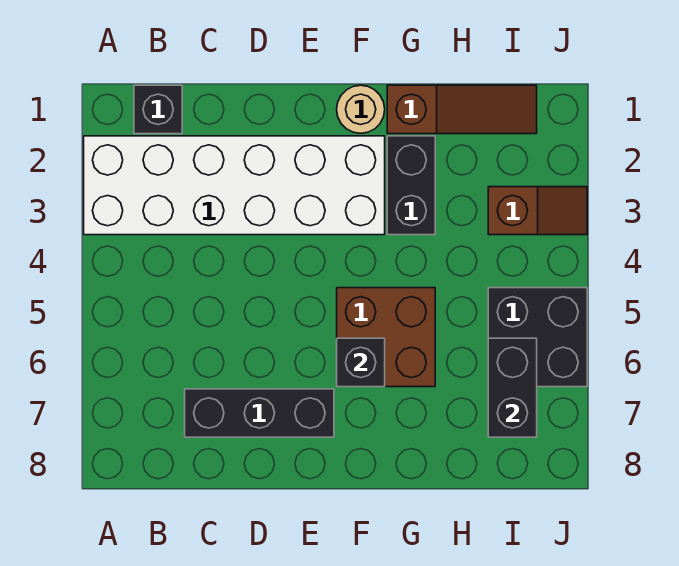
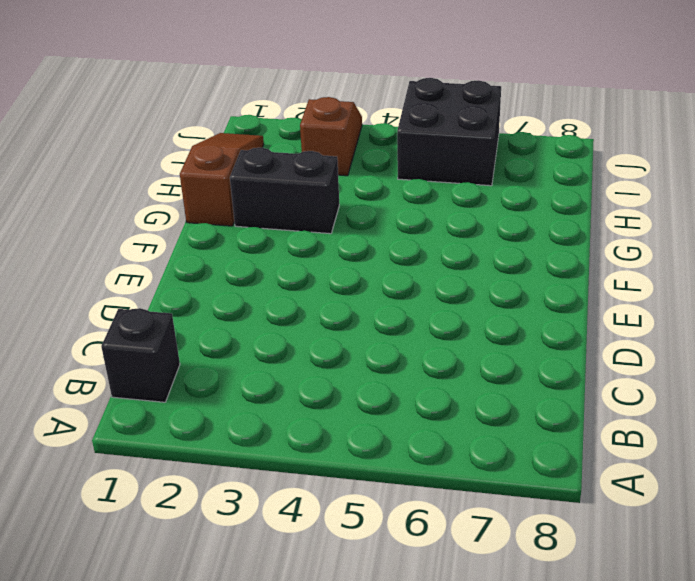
none -> white 2x6 brick [84,136,385,235]
none -> black 1x3 brick [185,389,334,437]

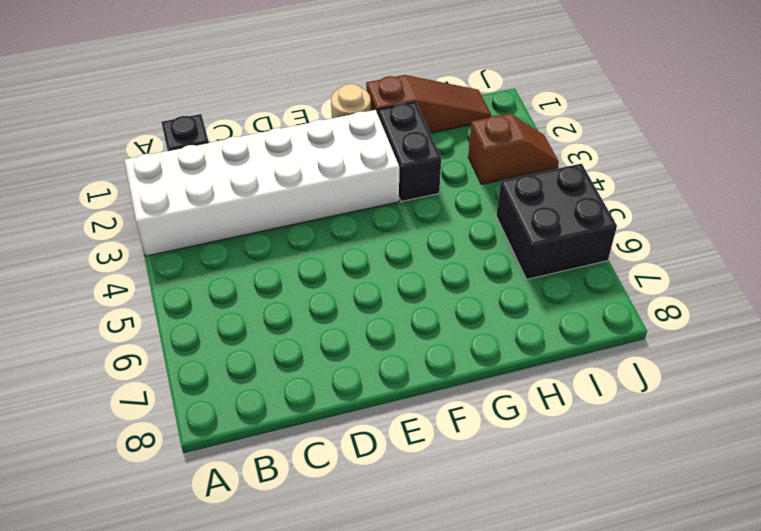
none -> black 1x3 brick [185,389,334,437]
none -> brown 2x2 brick [337,288,435,387]

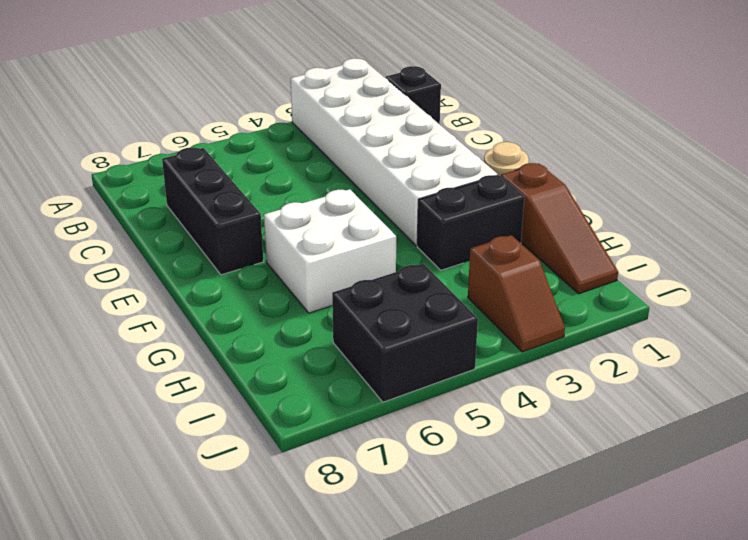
white 2x2 brick [264,189,396,313] -> brown 2x2 brick [337,288,435,387]
none -> black 1x1 brick [337,338,385,387]
none -> black 1x2 brick [488,338,537,437]

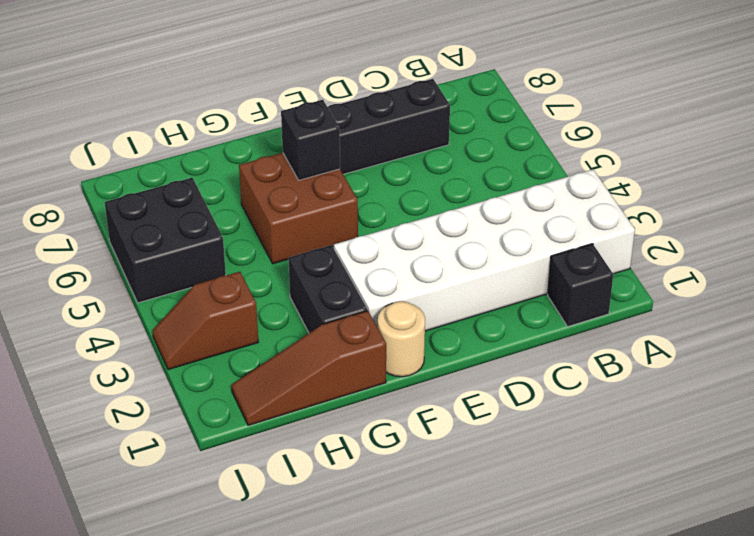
none -> black 1x2 brick [488,338,537,437]

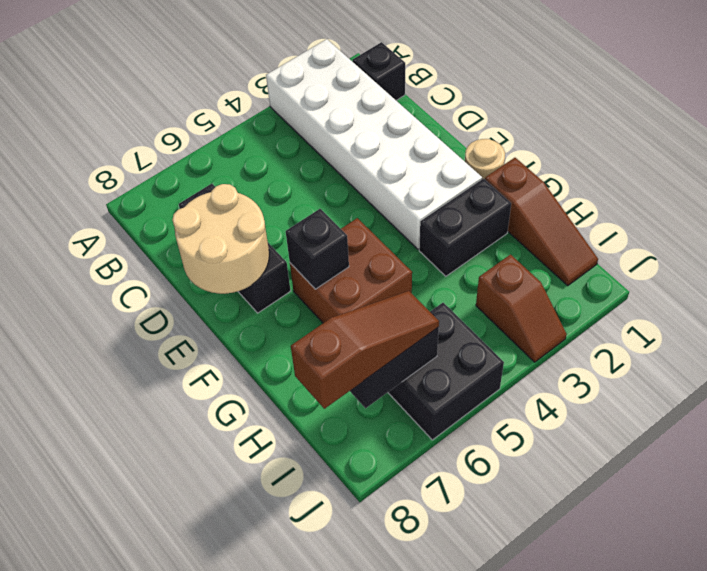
tan 2x2 round brick [172,184,269,294] -> none
brown 1x3 slope [291,291,439,409] -> none

